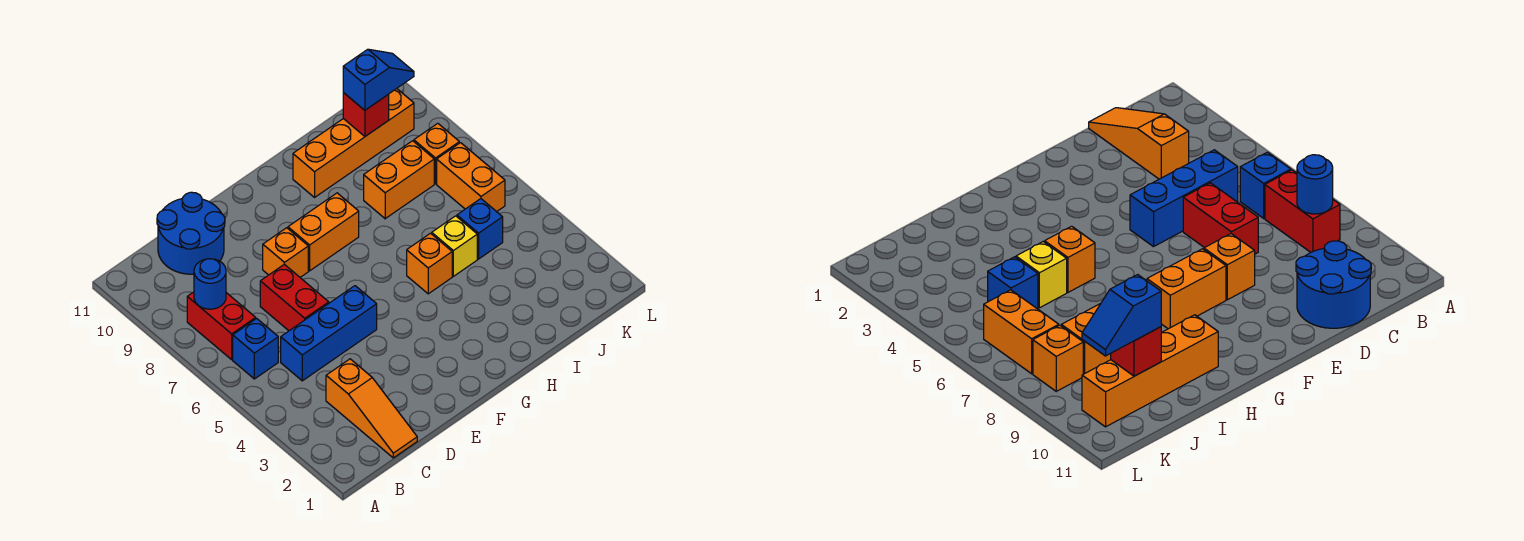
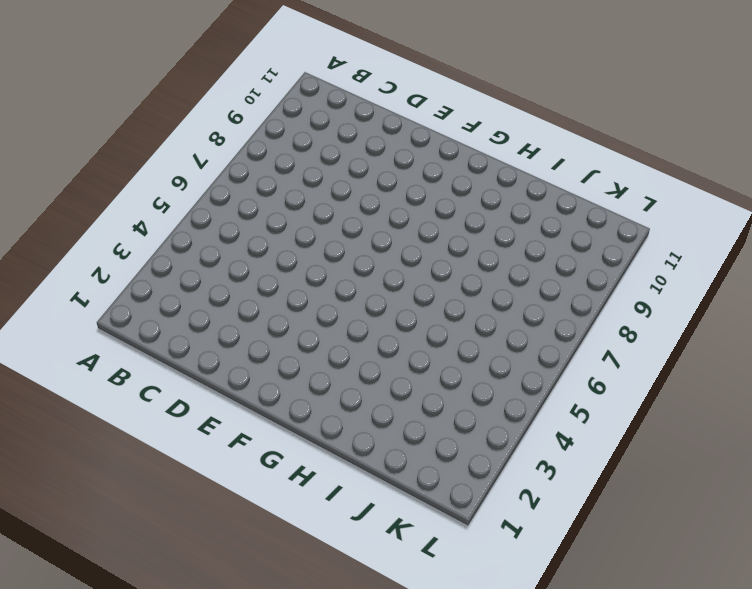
none -> blue 1x1 brick [233,318,278,379]
none -> red 1x2 brick [187,292,256,360]
none -> orange 1x3 slope [326,359,417,458]

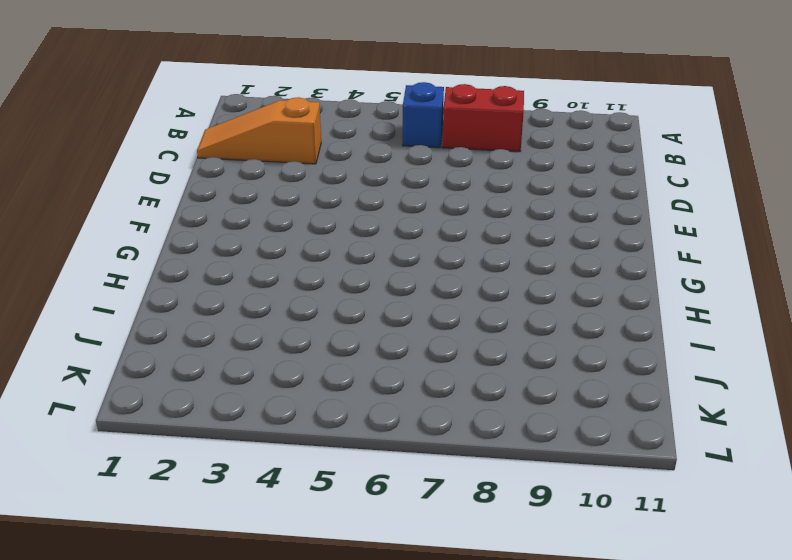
none -> blue 1x3 brick [281,286,377,381]
none -> blue 2x2 round brick [157,192,225,274]
none -> red 1x2 brick [260,264,329,331]

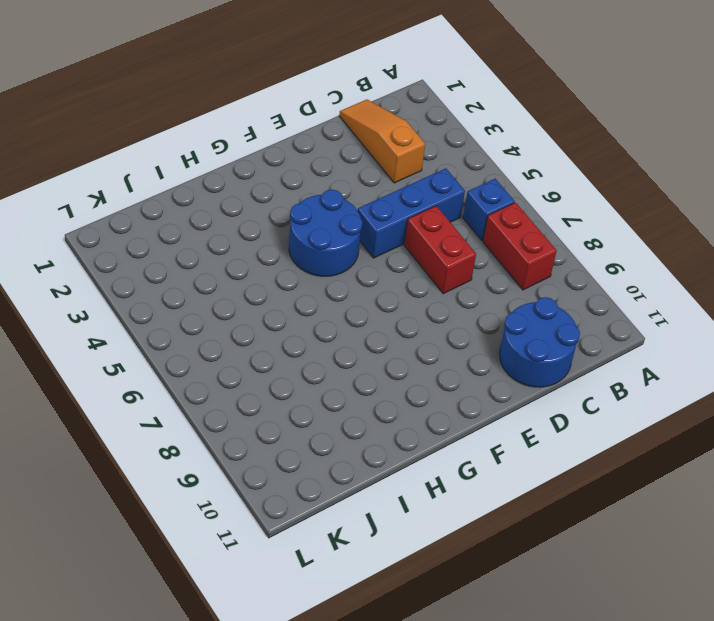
blue 2x2 round brick [289,189,363,276] -> none
none -> orange 1x1 brick [263,228,308,277]
none -> orange 1x2 brick [288,193,359,271]
none -> orange 1x1 brick [407,233,452,294]

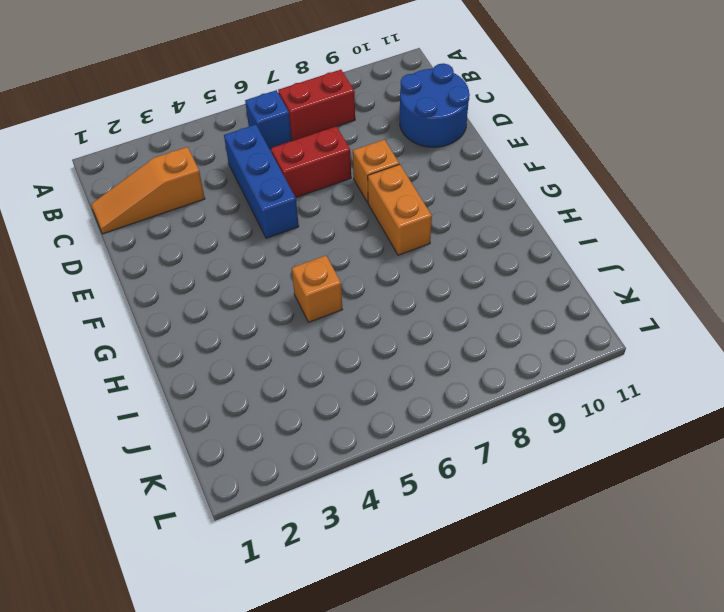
none -> orange 1x4 brick [293,89,414,197]
none -> yellow 1x1 brick [432,216,477,276]
none -> orange 1x2 brick [364,141,434,219]

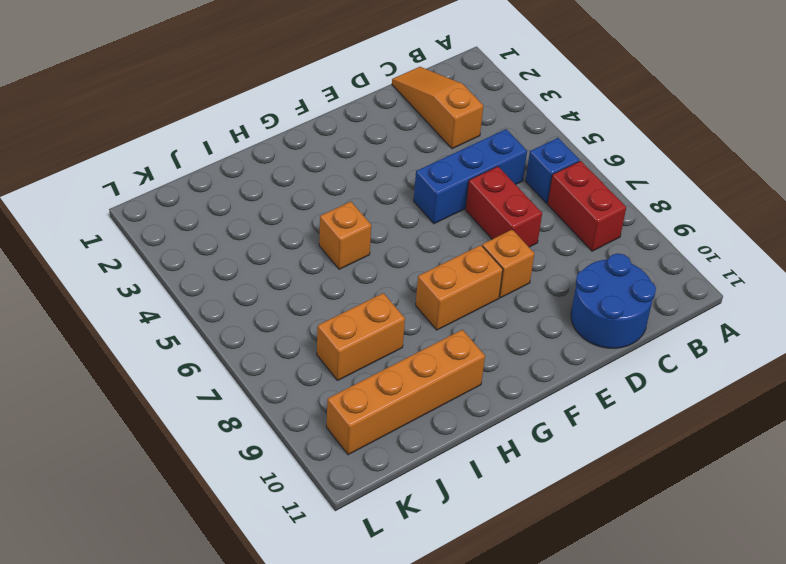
none -> yellow 1x1 brick [432,216,477,276]
none -> blue 1x1 brick [457,199,503,259]
none -> orange 1x2 brick [437,143,505,212]

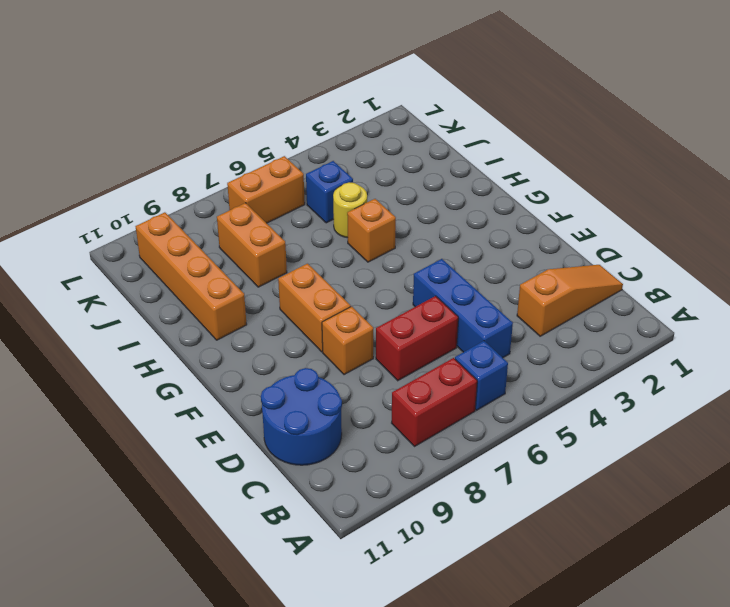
yellow 1x1 round brick [333,182,367,238] -> yellow 1x1 brick [432,216,477,276]
none -> orange 1x1 brick [414,123,459,184]
none -> blue 1x1 round brick [194,259,226,309]
none -> red 1x1 brick [343,93,389,136]

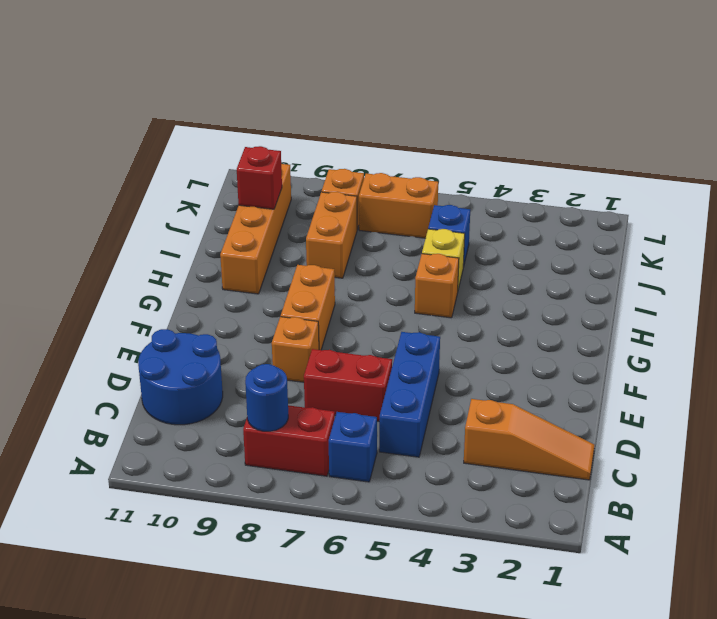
none -> blue 1x2 slope [343,49,414,110]

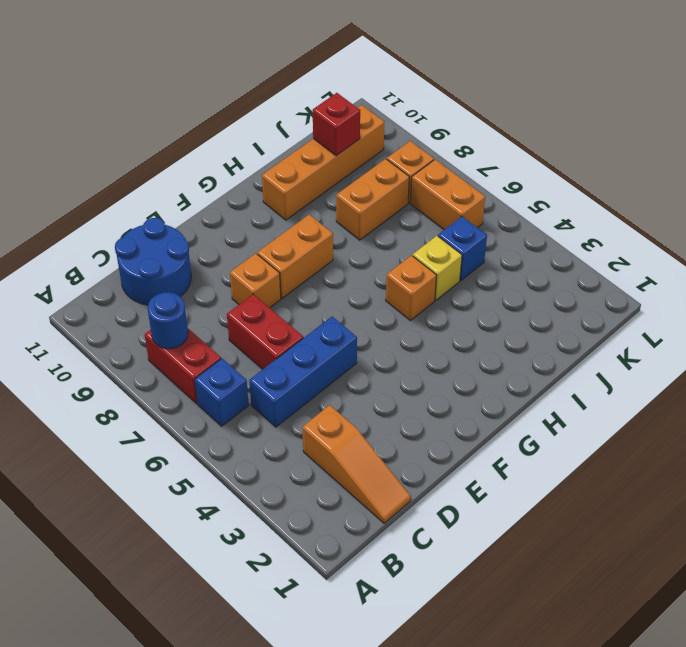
none -> blue 1x2 slope [343,49,414,110]

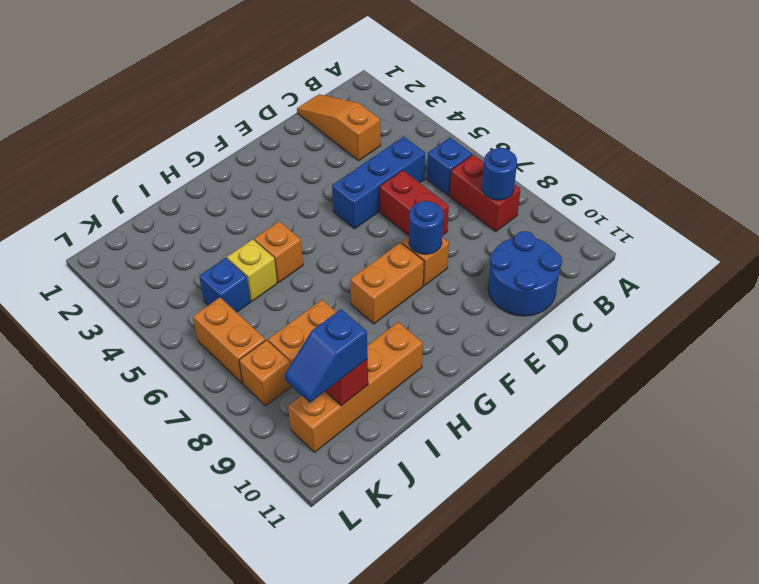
blue 1x1 round brick [409,201,443,254] -> none

